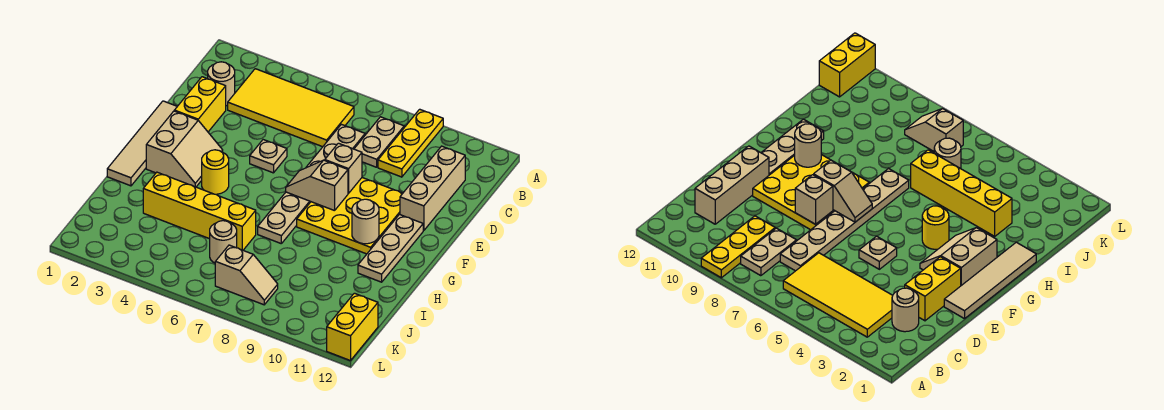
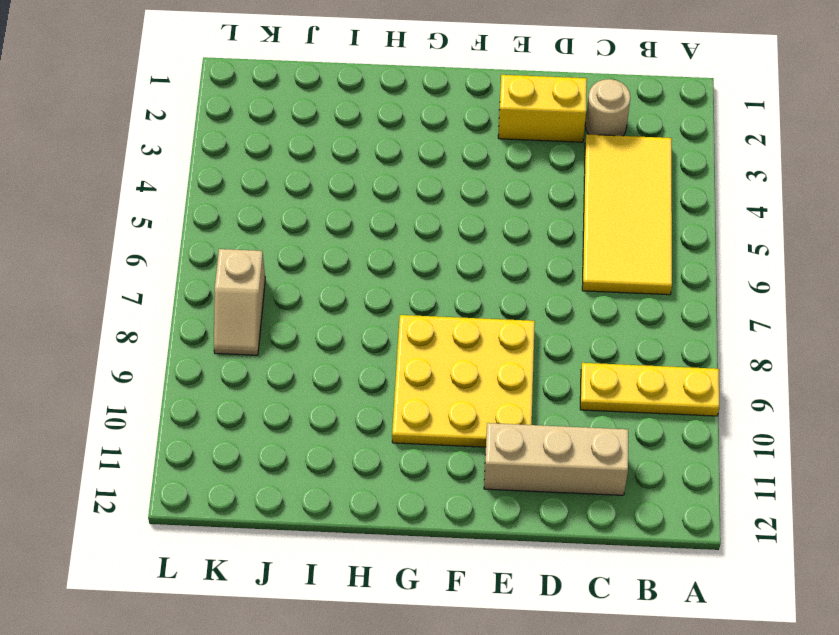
none -> tan 1x2 plate [354,117,404,167]
none -> tan 1x6 plate [258,124,365,243]
none -> tan 1x4 tile [107,101,177,186]

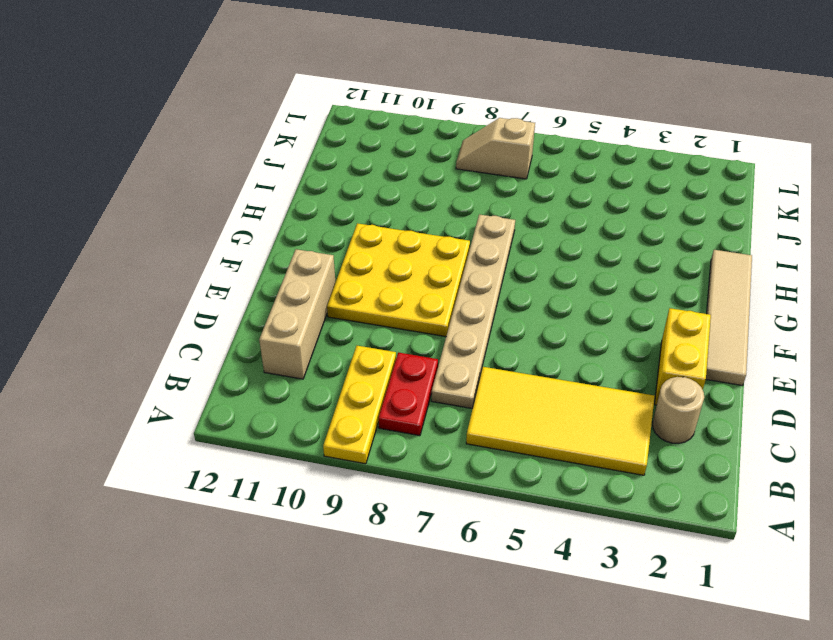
red 1x2 plate [378,352,438,436] -> tan 1x2 plate [354,117,404,167]
none -> tan 1x1 plate [250,140,287,173]
none -> tan 2x2 slope [146,111,223,187]
none -> tan 1x3 plate [358,215,423,282]

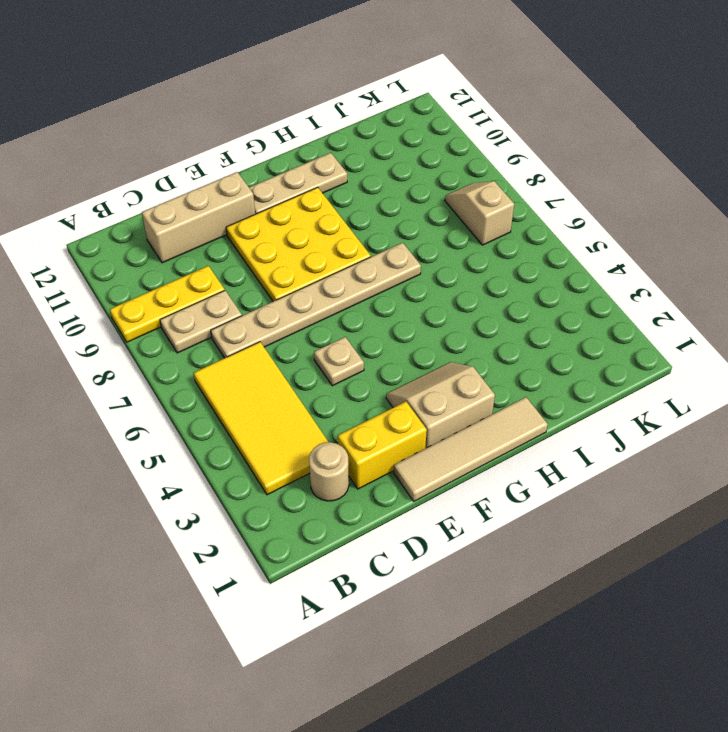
none -> yellow 1x1 round brick [202,150,229,194]
none -> yellow 1x4 brick [143,172,256,250]
none -> tan 1x1 round brick [210,221,237,263]

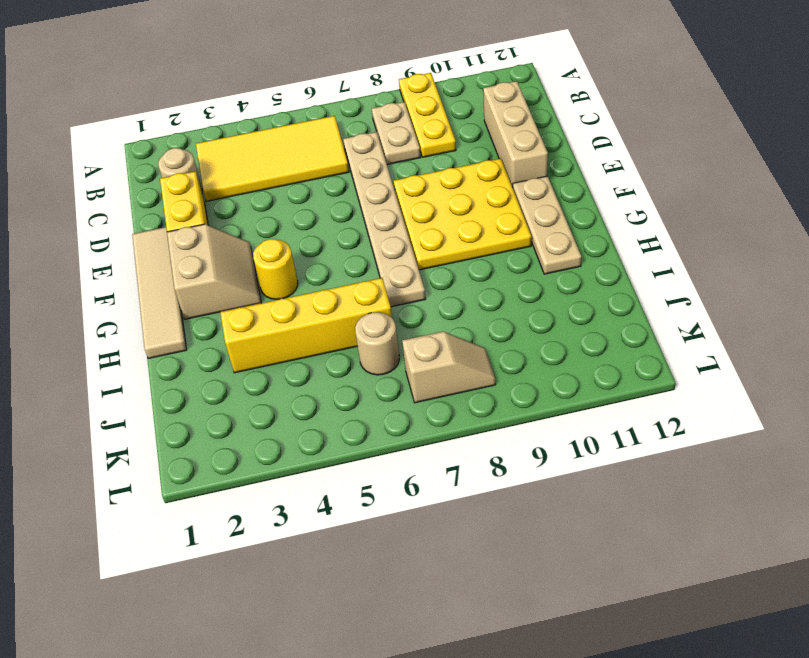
none -> tan 1x1 plate [250,140,287,173]
none -> yellow 1x2 brick [327,293,378,361]
none -> tan 1x1 brick [325,143,362,193]

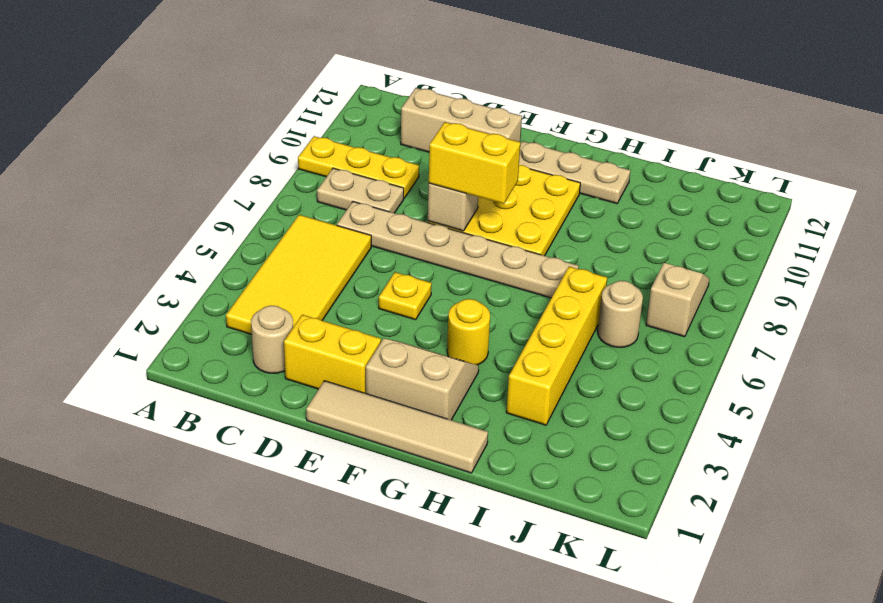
yellow 1x1 plate [379,272,432,320] -> tan 1x1 plate [250,140,287,173]
yellow 1x2 brick [429,122,520,204] -> yellow 1x2 brick moved to [327,293,378,361]
none -> tan 1x2 slope [286,160,348,211]
none -> tan 1x1 round brick [352,199,379,244]

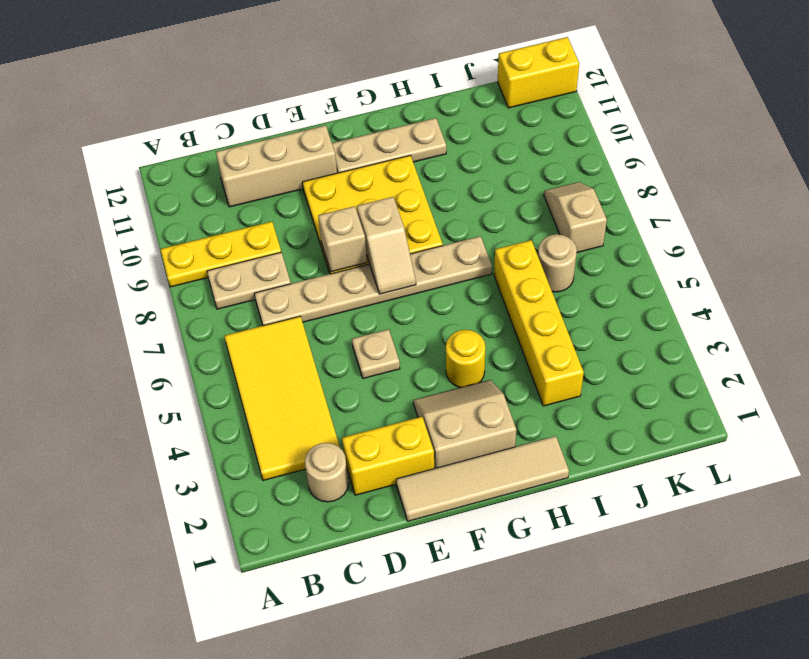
none -> tan 1x1 round brick [352,199,379,244]

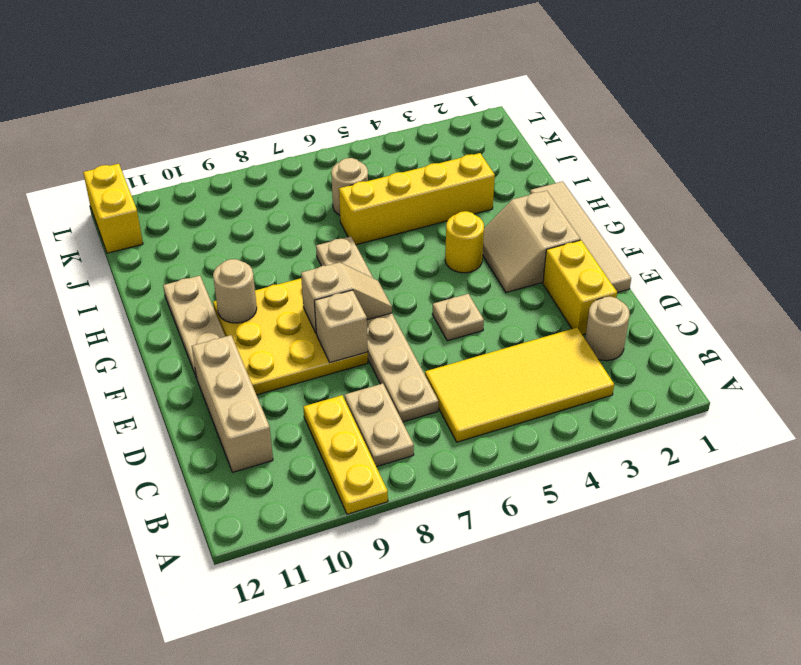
none -> tan 1x2 slope [215,245,278,305]

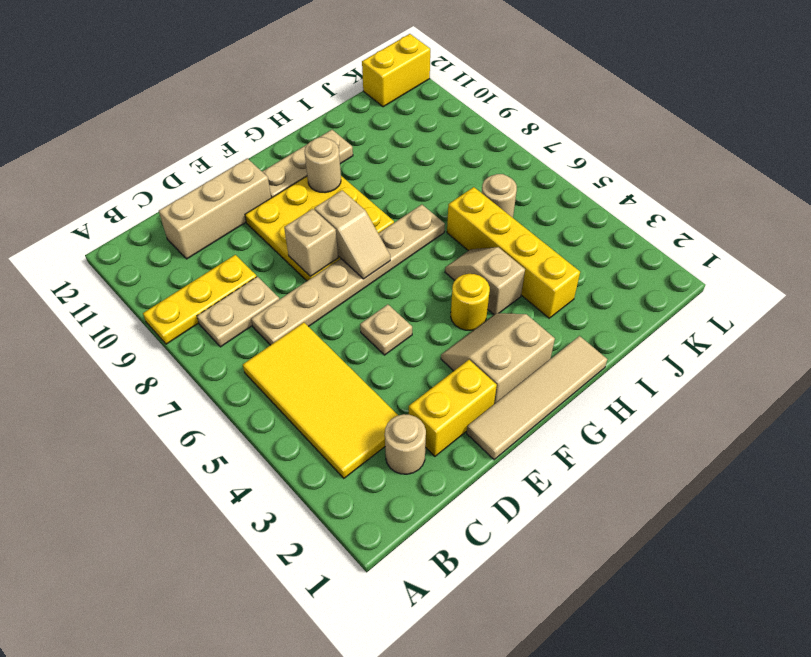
tan 1x2 slope [445,247,525,314] -> tan 1x2 slope moved to [215,245,278,305]

